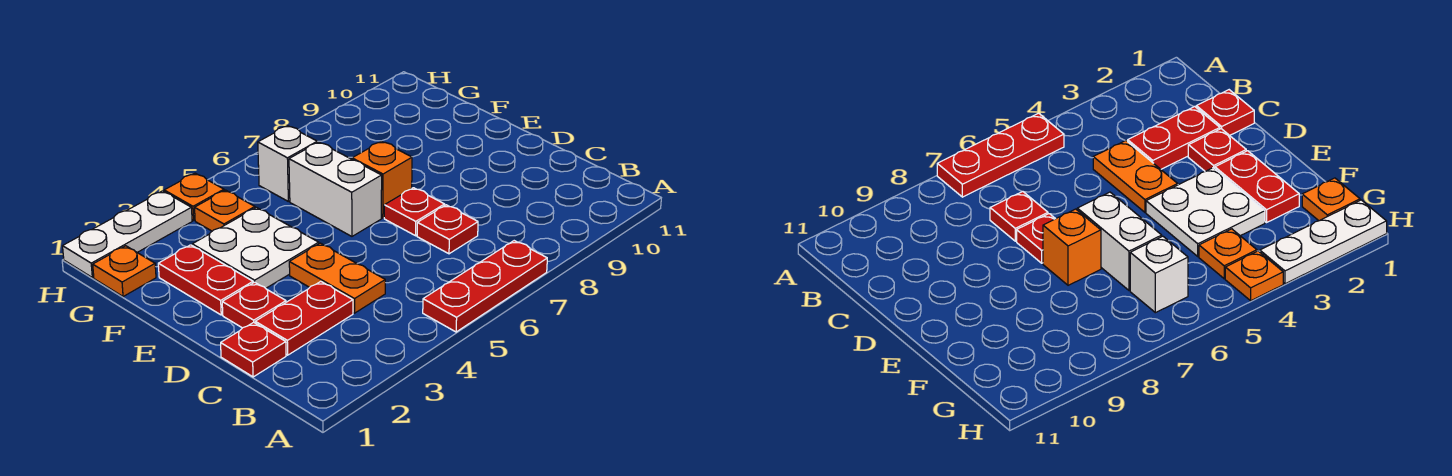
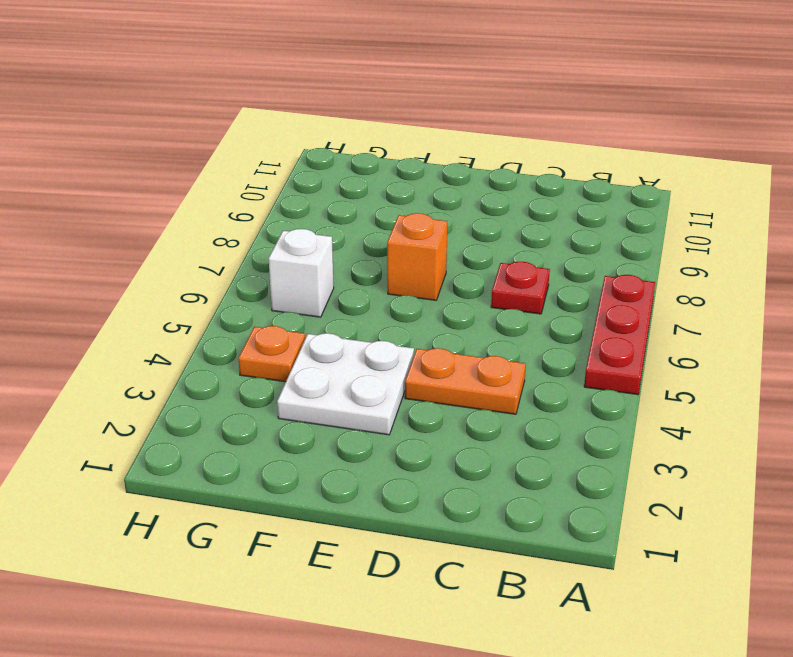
none -> red 1x1 plate [221,322,286,377]
none -> red 1x2 plate [255,281,353,355]
none -> red 1x1 plate [222,282,286,328]

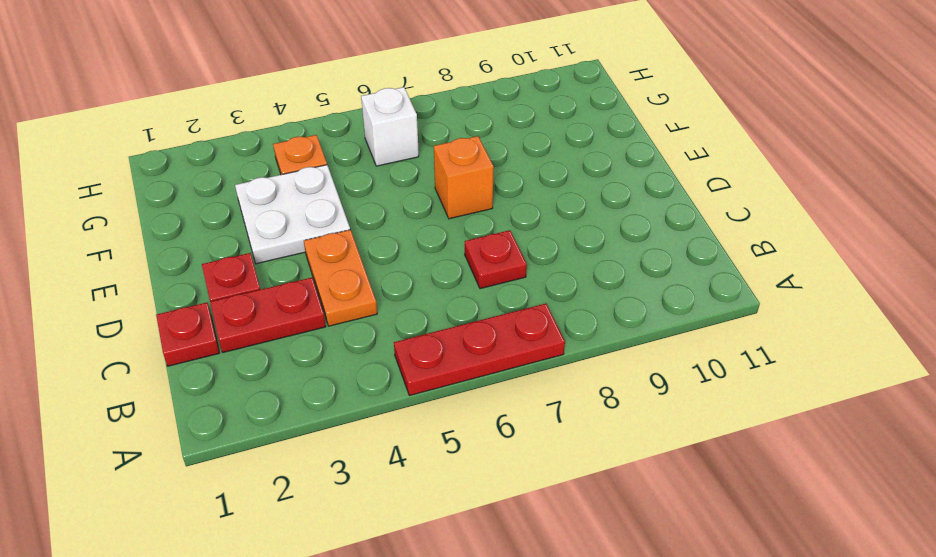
none -> red 1x1 plate [384,188,445,236]
none -> red 1x2 plate [158,245,253,315]
none -> white 1x2 brick [289,142,382,236]

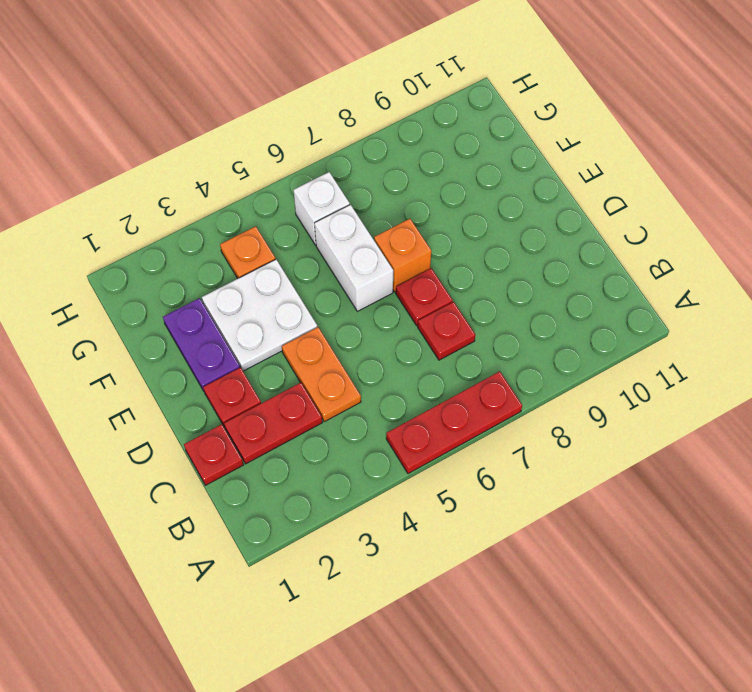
purple 1x2 plate [163,298,240,391] -> red 1x2 plate [158,245,253,315]
none -> orange 1x1 plate [93,246,156,297]
none -> white 1x3 plate [63,191,192,278]
none -> orange 1x1 plate [164,173,224,220]

